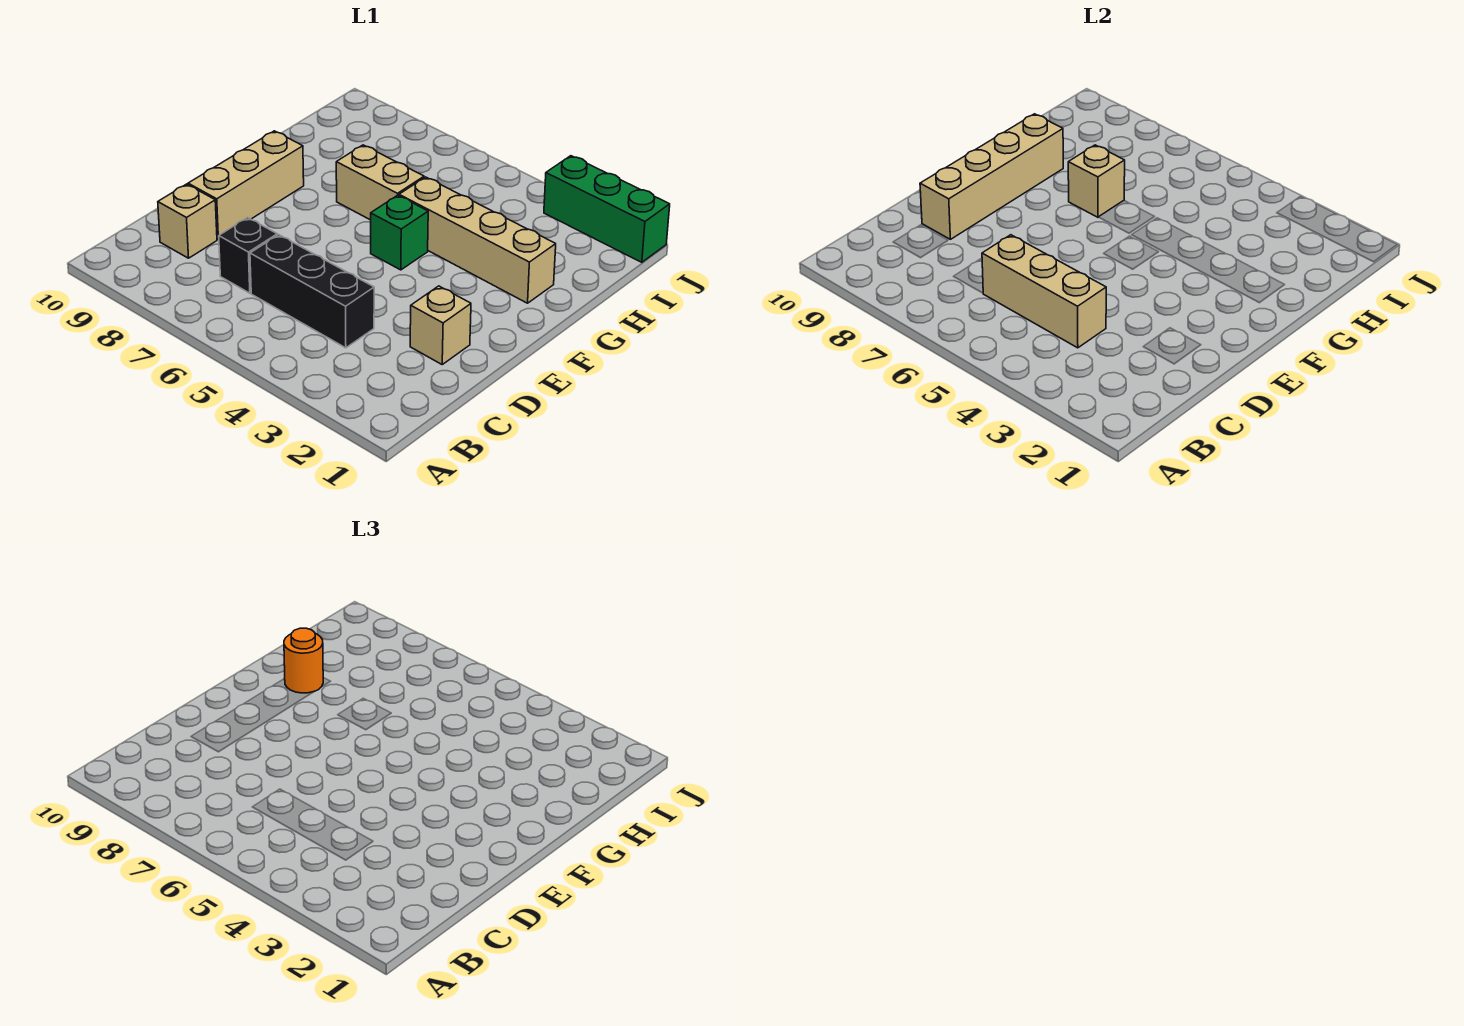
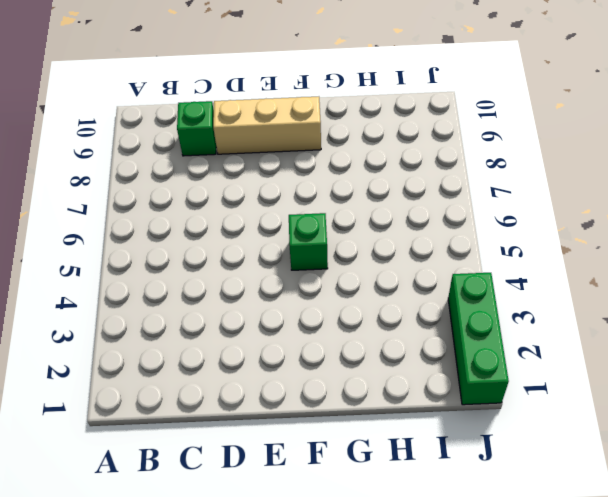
green 1x1 brick [177,101,216,156] -> tan 1x1 brick [158,184,217,258]
none -> black 1x3 brick [250,235,374,348]
none -> black 1x1 brick [219,218,277,293]
none -> tan 1x1 brick [410,286,471,364]

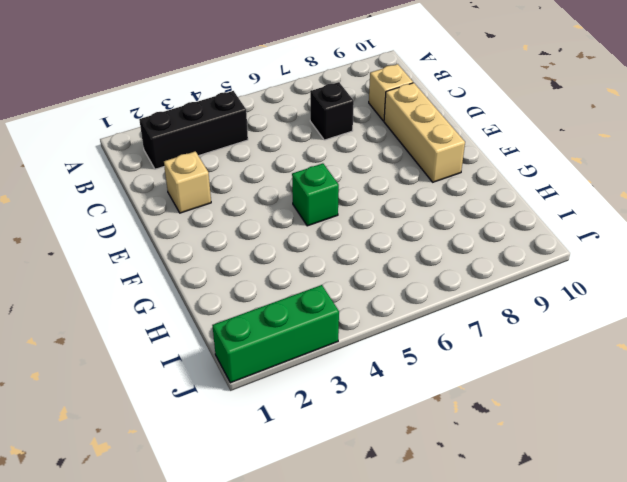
black 1x3 brick [139,91,248,169] -> black 1x3 brick moved to [250,235,374,348]
none -> tan 1x4 brick [399,177,556,303]
none -> tan 1x2 brick [336,145,424,220]
none -> tan 1x3 brick [982,235,1106,348]

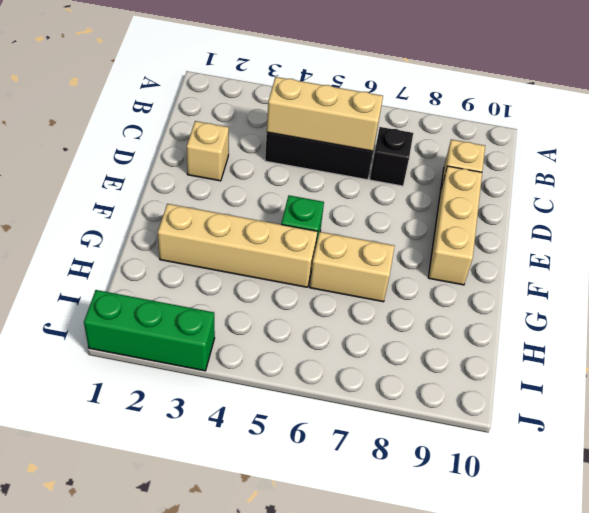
none -> tan 1x4 brick [920,114,1063,239]
none -> tan 1x1 brick [1068,145,1125,217]
none -> orange 1x1 round brick [284,628,323,693]

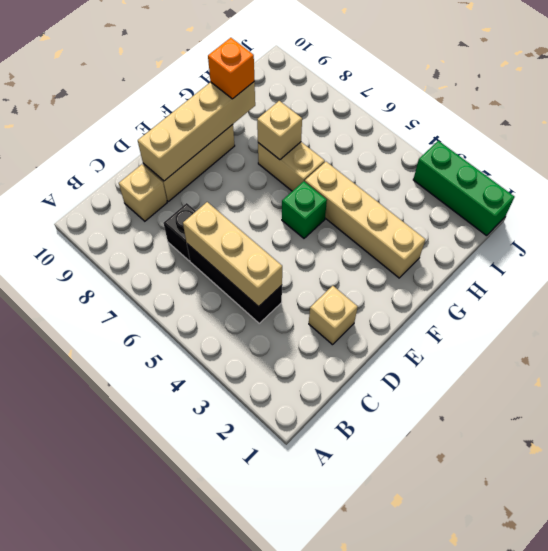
orange 1x1 brick [208,38,255,99] -> orange 1x1 round brick [284,628,323,693]

